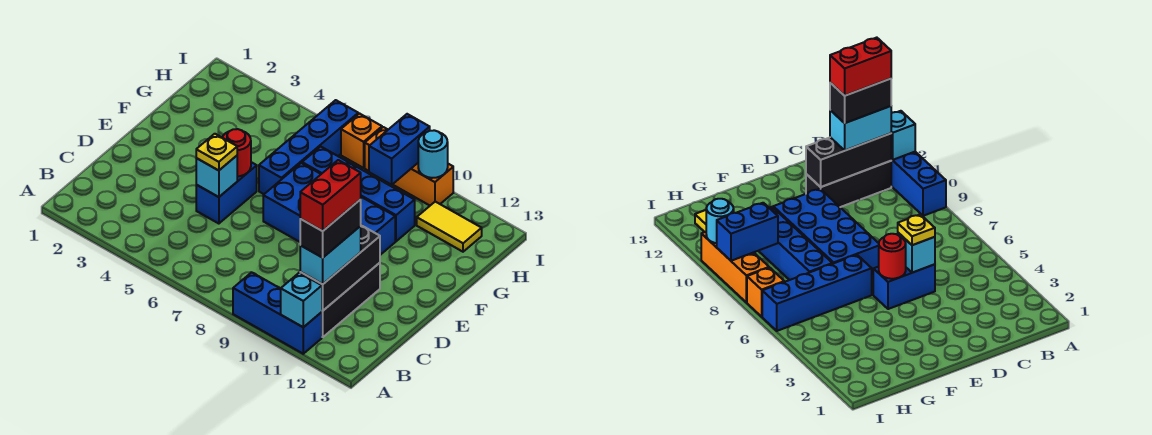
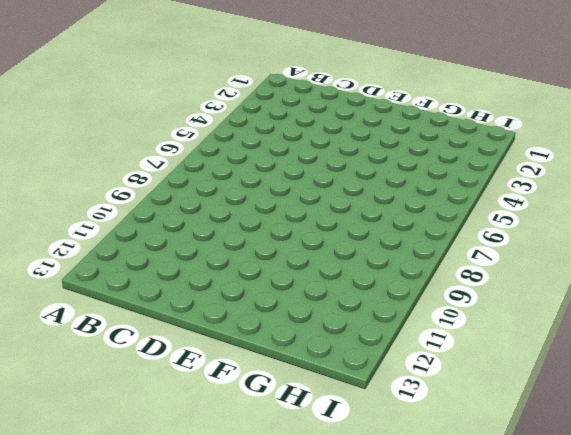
none -> blue 1x3 brick [233,272,322,354]
none -> black 1x3 brick [322,263,380,337]
none -> blue 1x2 brick [196,162,257,224]

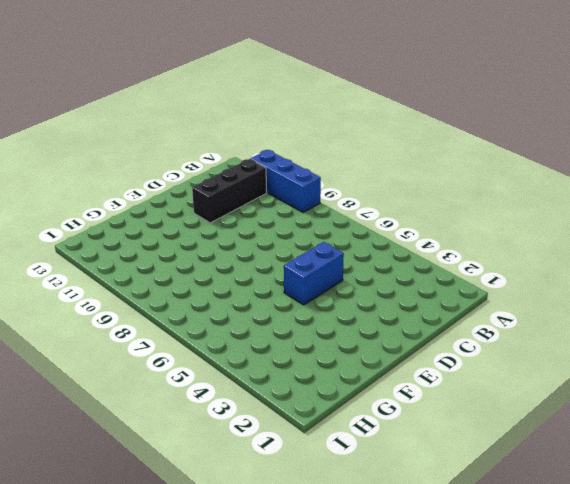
none -> blue 2x4 brick [263,163,395,255]
none -> blue 1x4 brick [259,100,358,194]
none -> blue 1x4 brick [302,147,415,241]

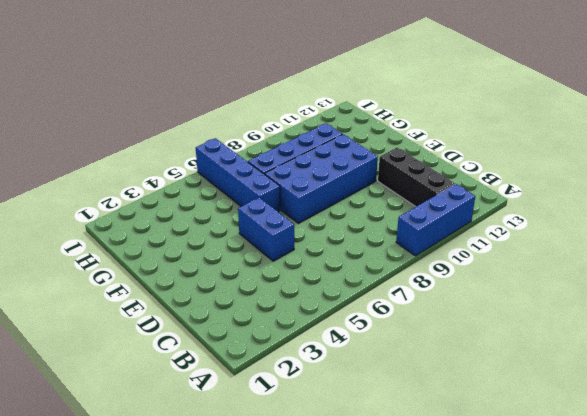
none -> yellow 1x2 tile [417,202,482,252]
none -> orange 1x1 brick [341,114,382,168]
none -> orange 1x3 brick [365,127,453,205]

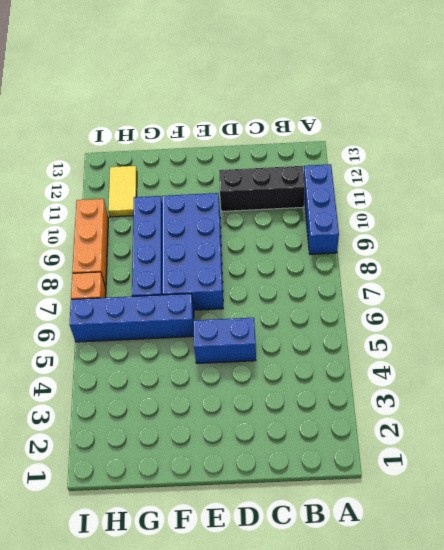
none -> cyan 1x1 brick [281,273,322,327]
none -> black 1x3 brick [300,225,380,311]
none -> cyan 1x1 brick [196,156,237,197]

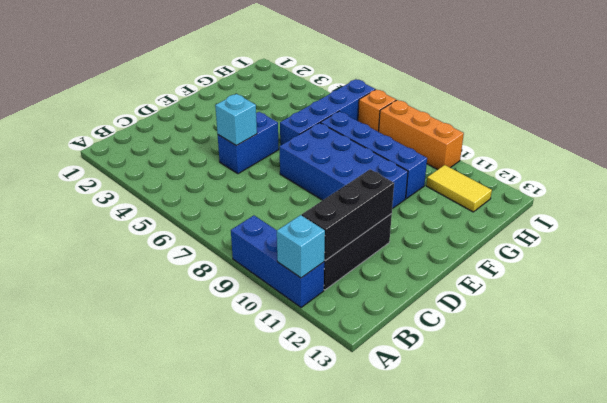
none -> red 1x1 round brick [222,129,251,176]
none -> blue 1x2 brick [369,114,430,185]
none -> cyan 1x1 round brick [418,130,448,178]

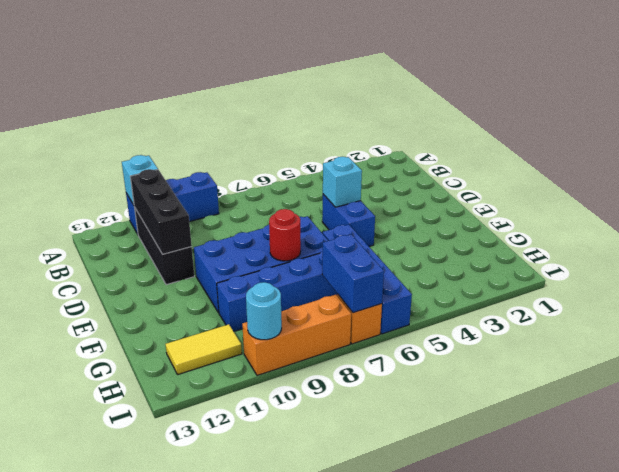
red 1x1 round brick [269,209,301,261] -> red 1x1 round brick moved to [222,129,251,176]
blue 1x2 brick [322,234,384,313] -> blue 1x2 brick moved to [369,114,430,185]
none -> cyan 1x2 brick [300,226,361,284]
none -> yellow 1x1 plate [196,134,237,171]
none -> black 1x2 brick [300,199,361,258]

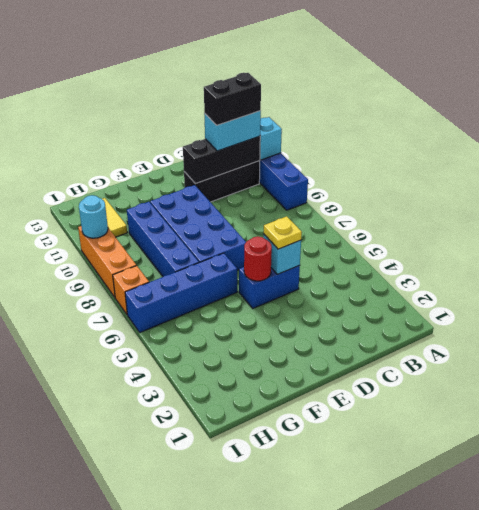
none -> blue 1x2 brick [369,114,430,185]
none -> red 1x2 brick [300,160,361,231]

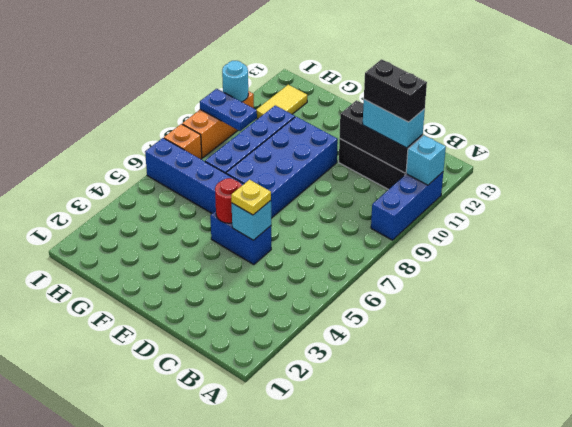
blue 1x2 plate [200,89,257,131] -> blue 1x2 brick [369,114,430,185]
none -> red 1x2 brick [300,160,361,231]

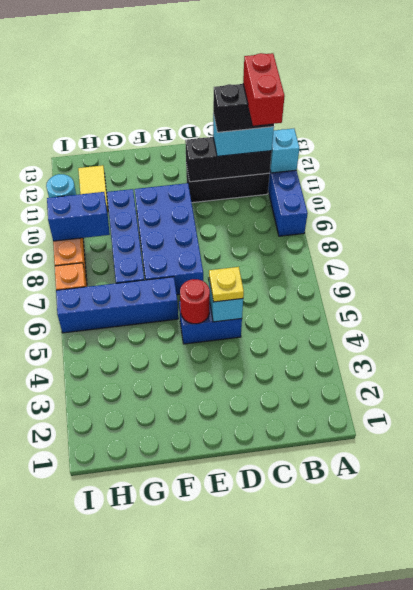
red 1x2 brick [243,53,285,126] -> red 1x2 brick turned to [300,160,361,231]

